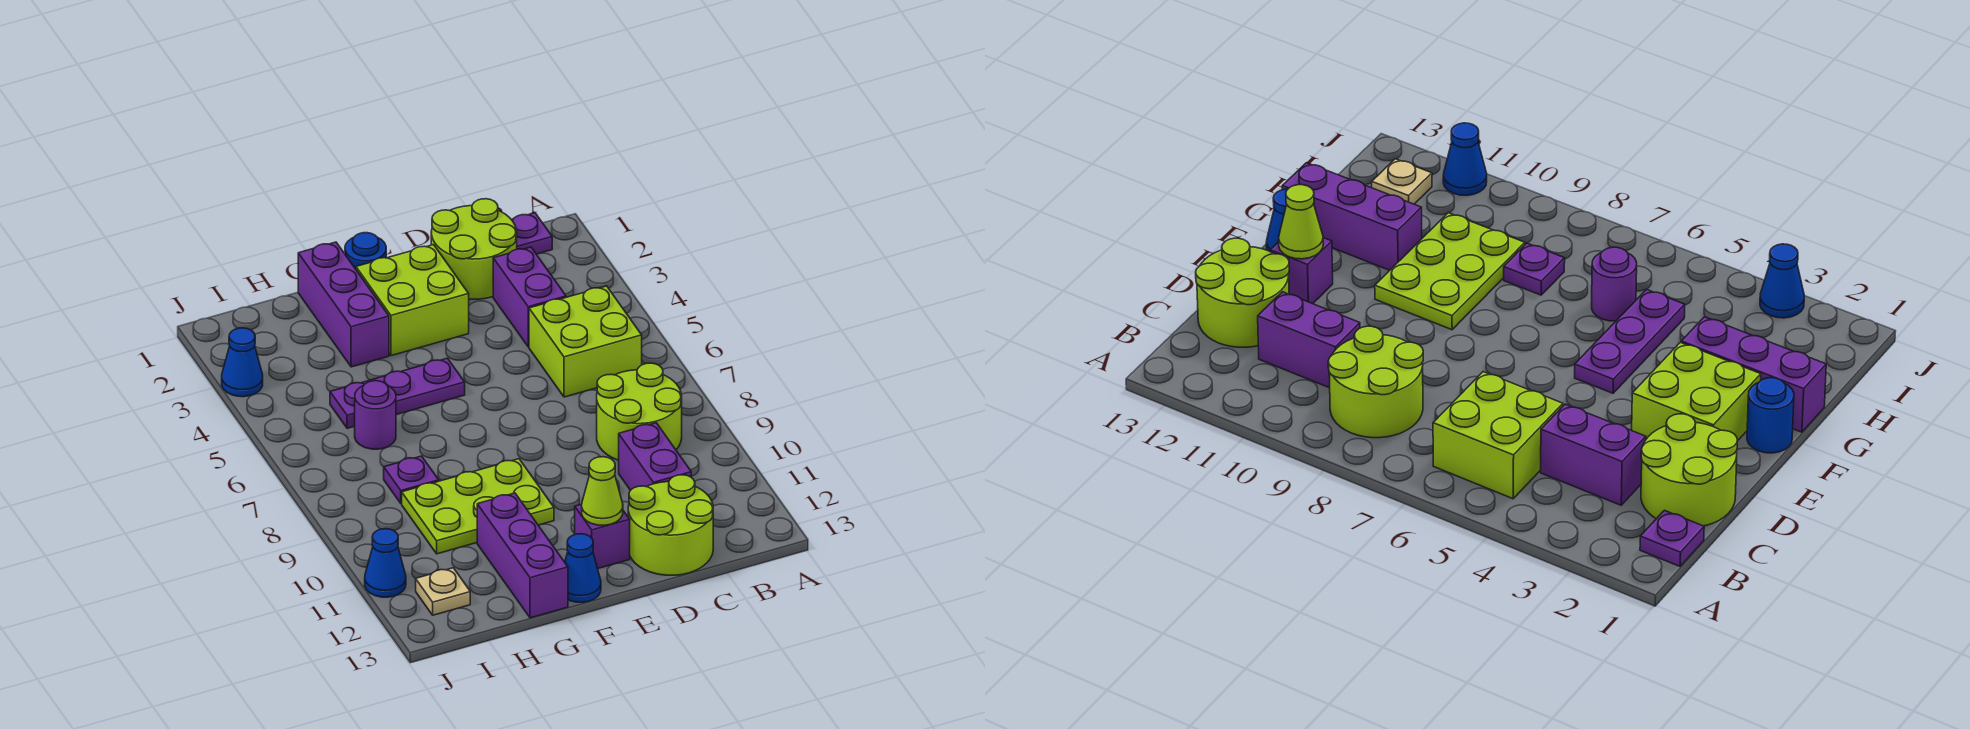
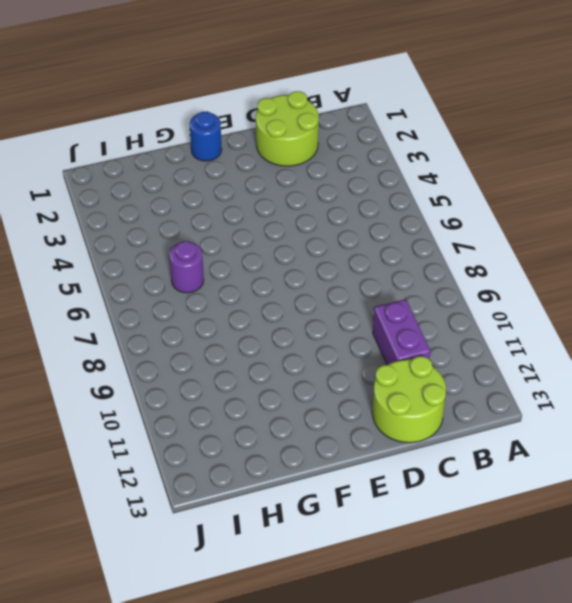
none -> purple 1x1 plate [511,213,552,254]
none -> lime 2x2 brick [529,286,642,397]
none -> lime 2x2 round brick [597,363,682,460]

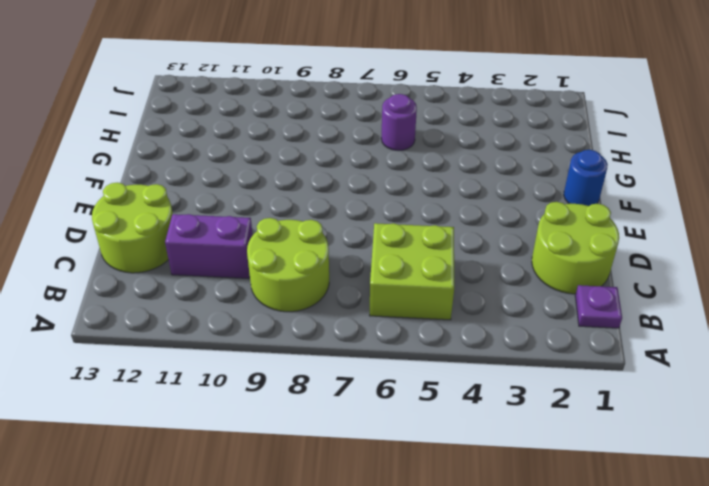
none -> purple 1x2 brick [493,247,566,347]
none -> lime 2x2 brick [356,245,469,356]
none -> purple 1x1 brick [575,504,630,569]

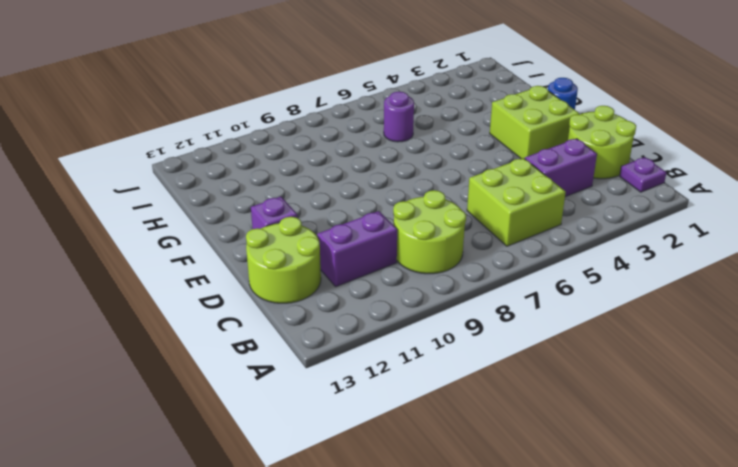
none -> purple 1x3 plate [330,358,465,428]
none -> lime 2x3 plate [402,459,554,554]
none -> blue 1x1 cone [565,534,601,602]

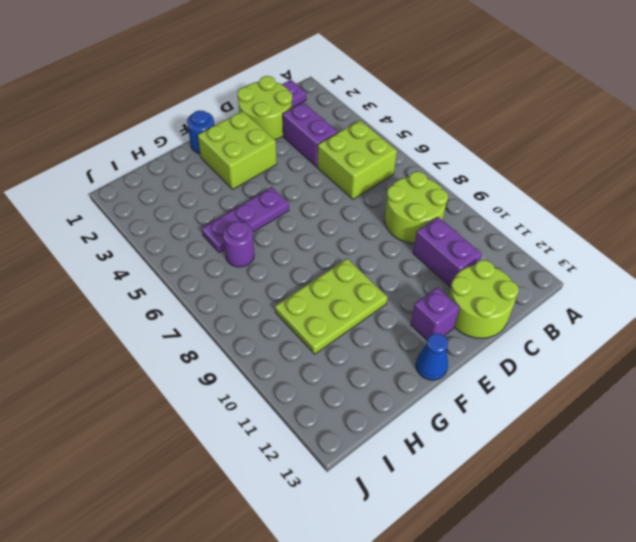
none -> purple 1x3 brick [298,242,389,367]
none -> purple 1x3 brick [477,493,568,618]
none -> purple 1x1 plate [384,456,439,504]

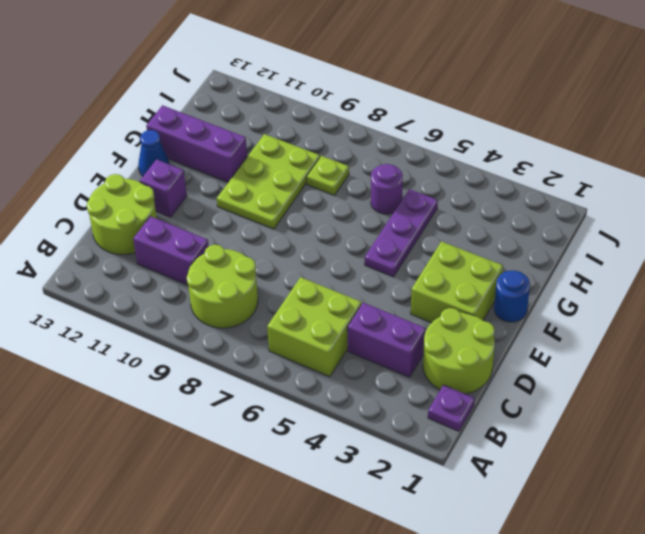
lime 1x1 plate [307,156,349,195] -> purple 1x1 plate [384,456,439,504]
none -> purple 1x3 brick [298,242,389,367]
none -> tan 1x1 plate [416,568,470,615]
none -> blue 1x1 cone [222,328,263,397]

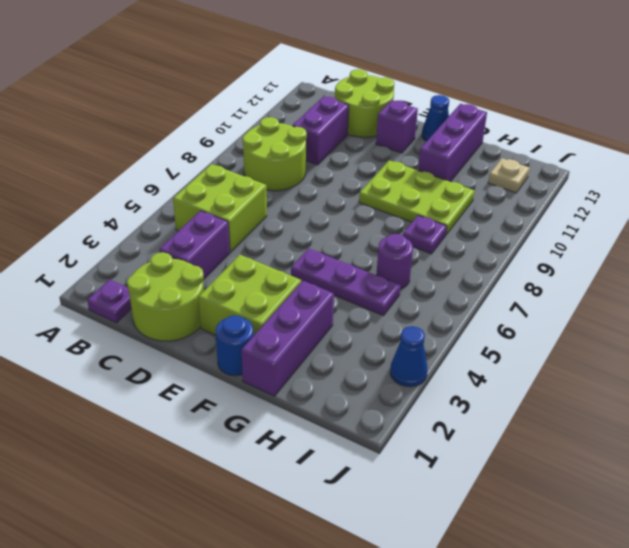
none -> blue 1x1 cone [365,529,406,597]
none -> lime 1x1 cone [582,457,623,525]

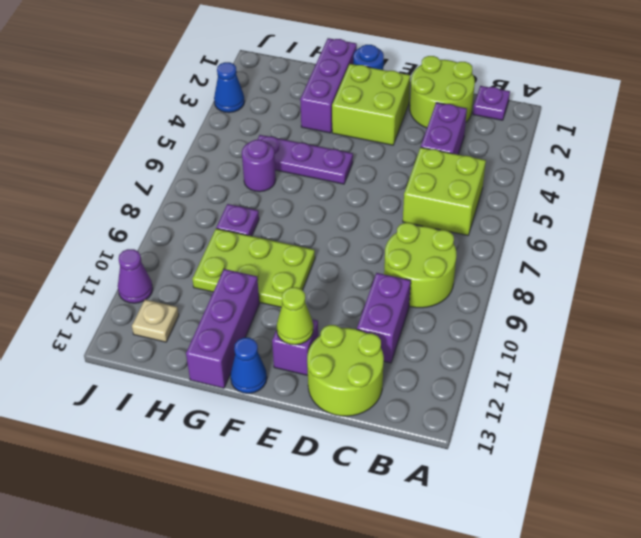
purple 1x1 cone [118,249,153,303] -> blue 1x1 cone [365,529,406,597]

